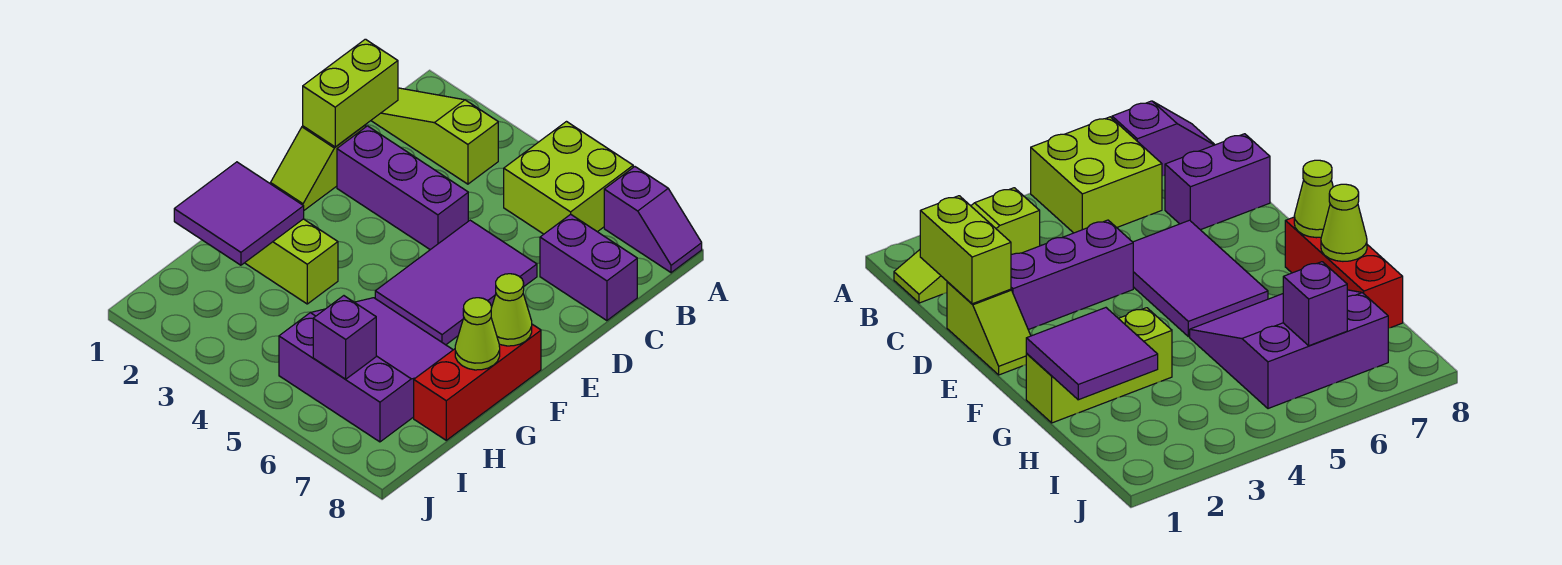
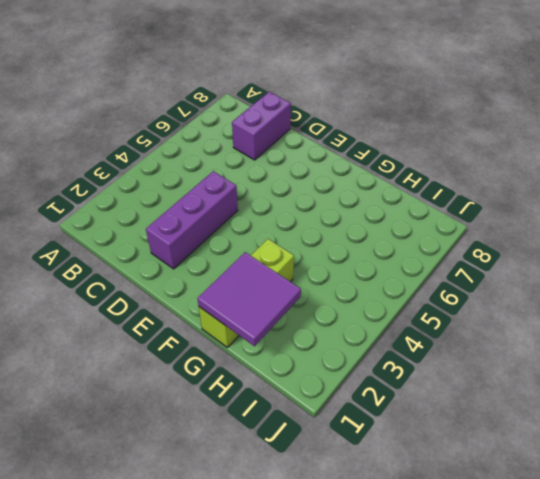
none -> lime 2x2 brick [504,122,633,234]
none -> purple 1x2 slope [604,167,702,273]
none -> lime 1x3 slope [371,88,498,184]

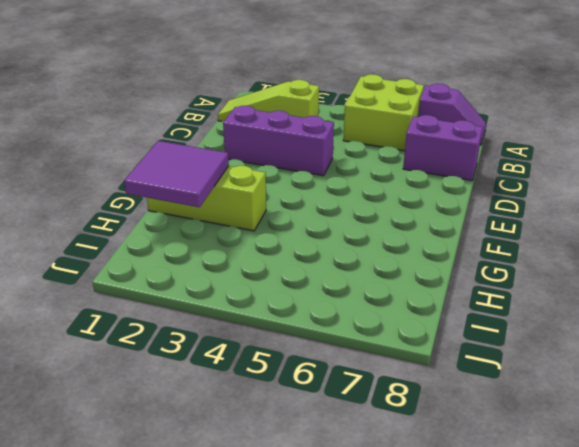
none -> lime 1x2 slope [271,125,366,210]
none -> purple 2x3 tile [375,220,537,345]
none -> red 1x3 brick [414,324,541,440]

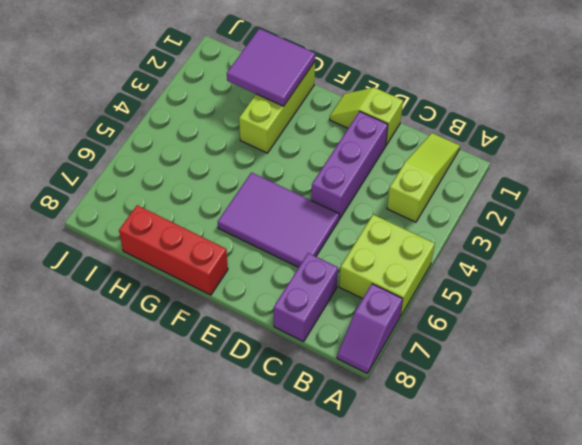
none -> purple 3x3 slope [279,298,453,442]
none -> lime 1x2 brick [303,39,398,147]
none -> lime 1x1 cone [491,274,532,346]

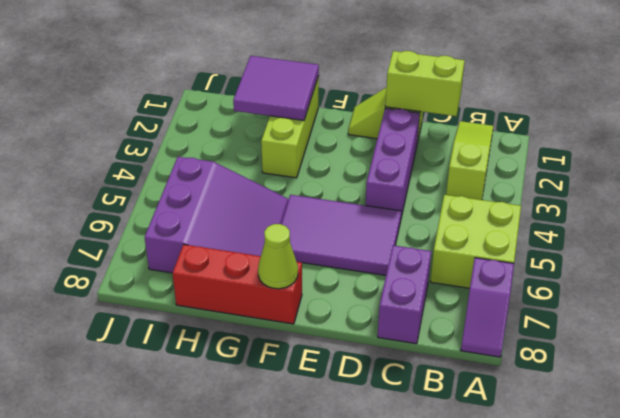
none -> lime 1x1 cone [455,298,500,370]
none -> purple 1x1 brick [313,296,376,379]

